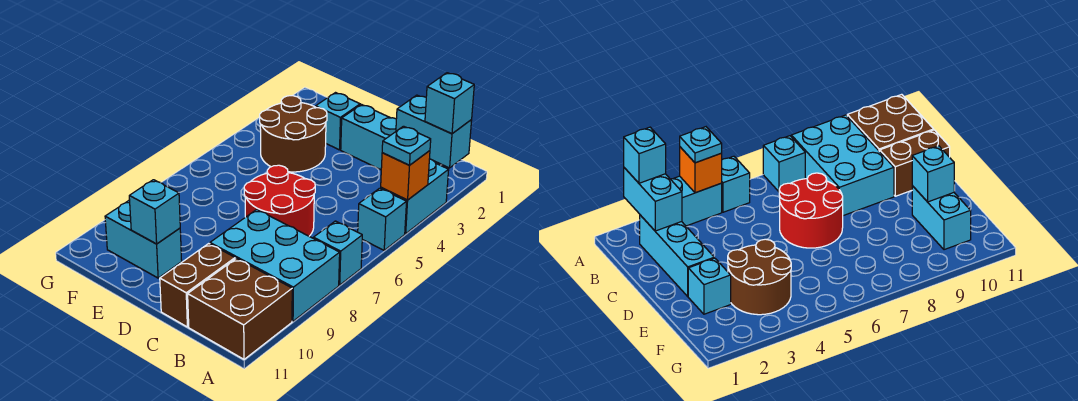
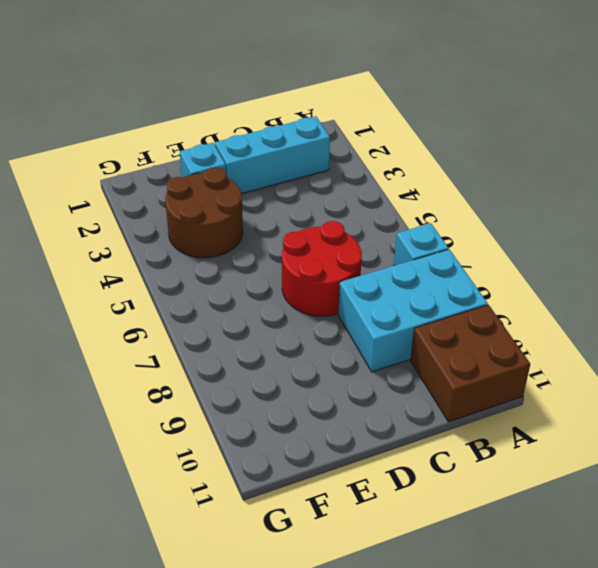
none -> cyan 1x2 brick [381,159,449,234]
none -> cyan 1x1 brick [358,188,406,250]
none -> brown 1x2 brick [160,244,235,327]

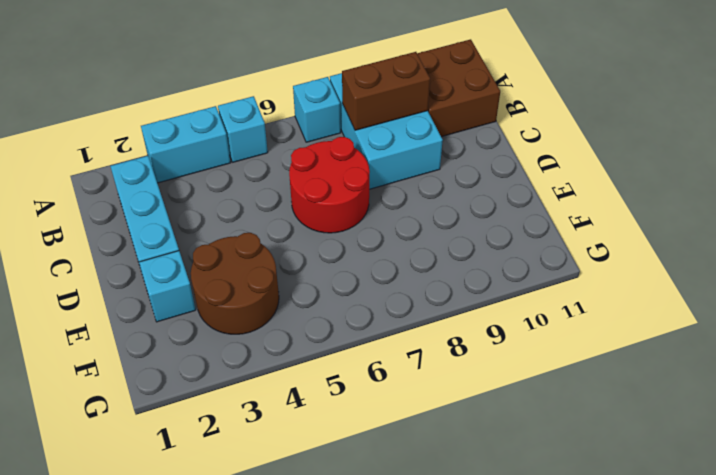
brown 1x2 brick [342,52,430,130] -> brown 1x2 brick moved to [160,244,235,327]
none -> cyan 1x2 brick [105,201,182,278]
none -> cyan 1x2 brick [396,95,472,168]
none -> orange 1x1 brick [381,151,430,200]

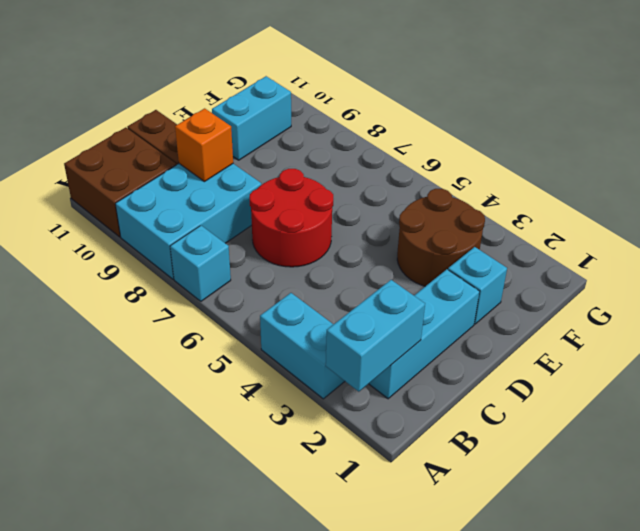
orange 1x1 brick [175,108,233,182] -> orange 1x1 brick moved to [381,151,430,200]
none -> cyan 1x1 brick [358,188,406,250]
none -> cyan 1x1 brick [129,180,180,244]
none -> cyan 1x1 brick [425,73,474,134]

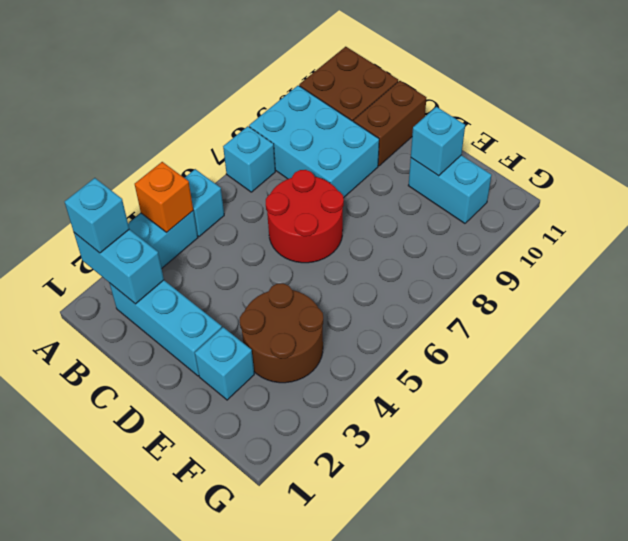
none -> cyan 1x1 plate [382,126,431,165]

